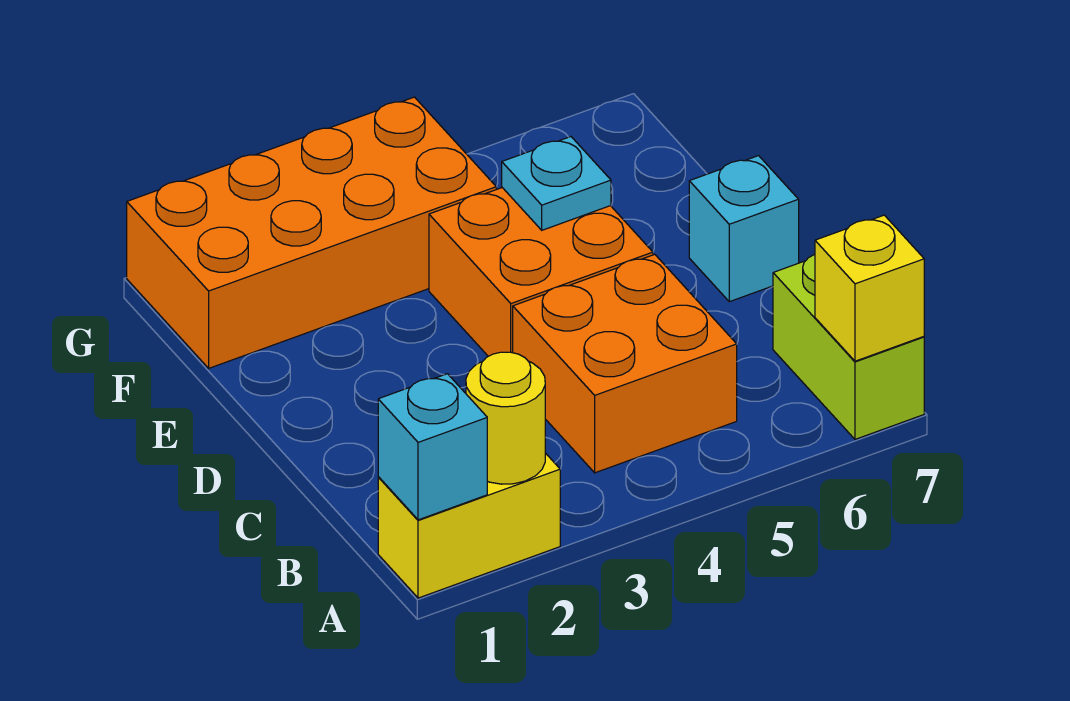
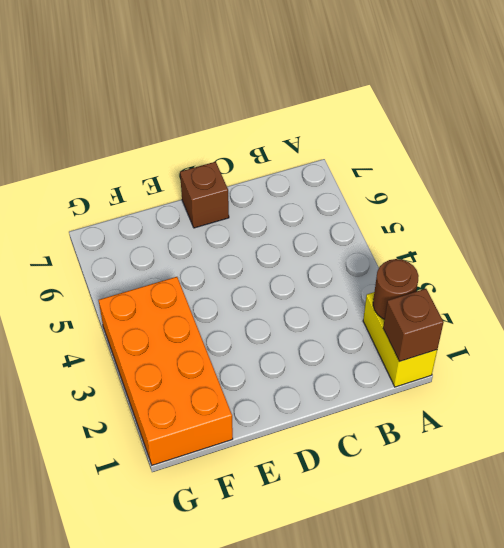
brown 1x1 brick [383,289,444,362] -> cyan 1x1 brick [378,374,487,520]
brown 1x1 round brick [373,259,419,319] -> yellow 1x1 round brick [466,352,545,484]
brown 1x1 brick [180,162,229,228] -> cyan 1x1 brick [689,156,799,302]
none -> lime 1x2 brick [773,255,924,439]
none -> orange 2x2 brick [513,254,737,473]

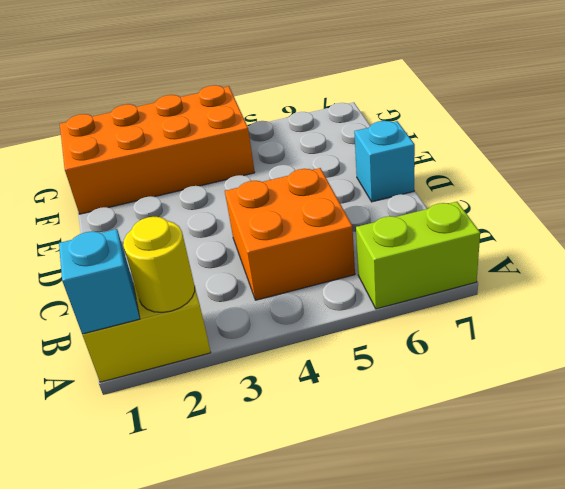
lime 1x2 brick [356,202,480,309] -> lime 1x2 brick turned to [773,255,924,439]
none -> orange 2x2 brick [429,188,653,356]
none -> yellow 1x1 brick [815,215,924,361]

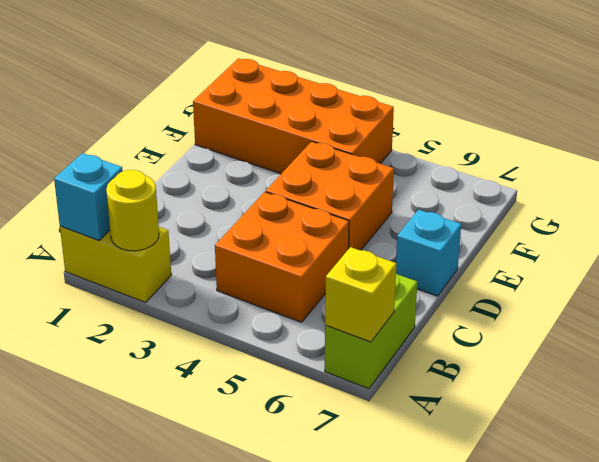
none -> cyan 1x1 plate [502,137,611,230]

